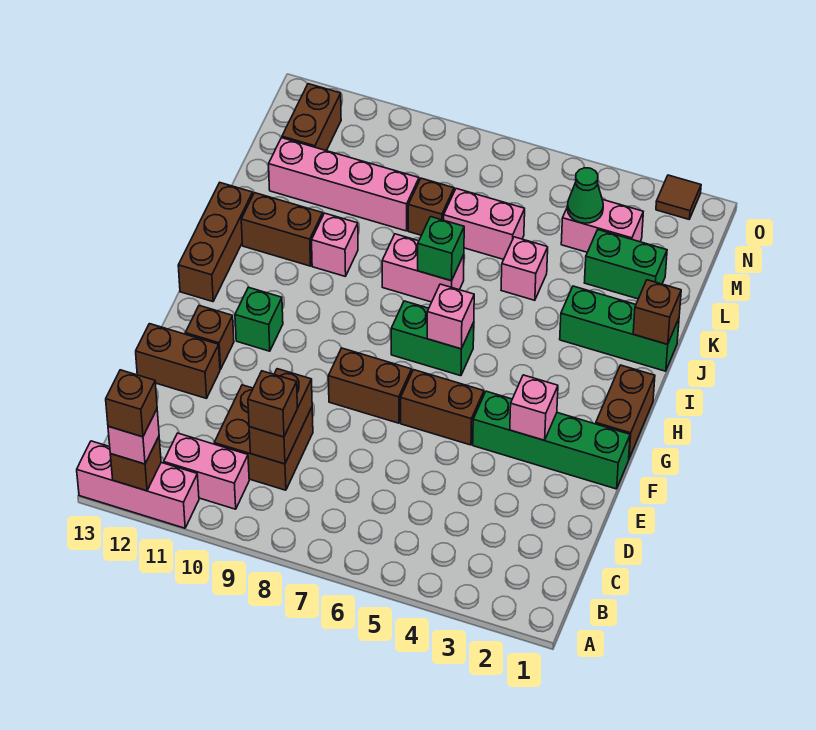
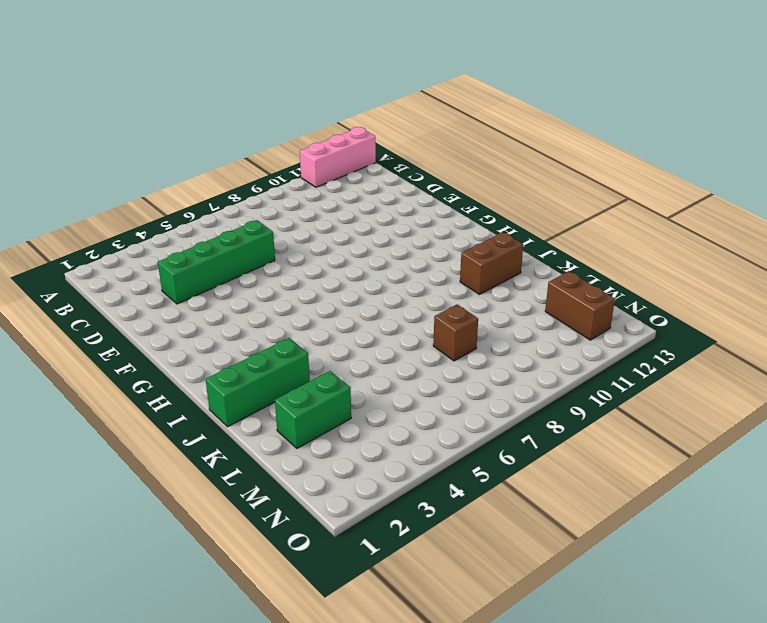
green 1x4 brick [158,220,275,304] -> green 1x4 brick moved to [473,391,630,489]
none -> pink 1x2 brick [164,433,249,509]
none -> brown 2x2 brick [214,385,313,490]
none -> brown 1x2 brick [136,324,220,398]
none -> brown 1x2 brick [401,370,484,445]

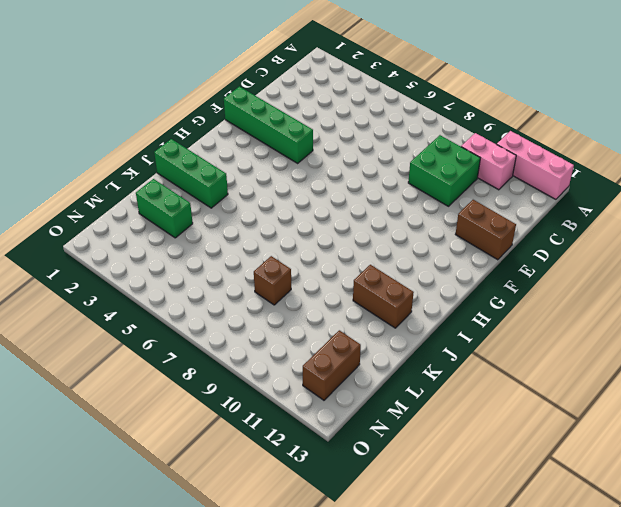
green 2x2 brick [408,135,480,206] -> brown 2x2 brick [214,385,313,490]
none -> brown 1x2 brick [401,370,484,445]
none -> brown 1x2 brick [328,348,412,423]
none -> brown 1x1 brick [185,306,234,369]
none -> brown 1x2 brick [596,365,655,458]

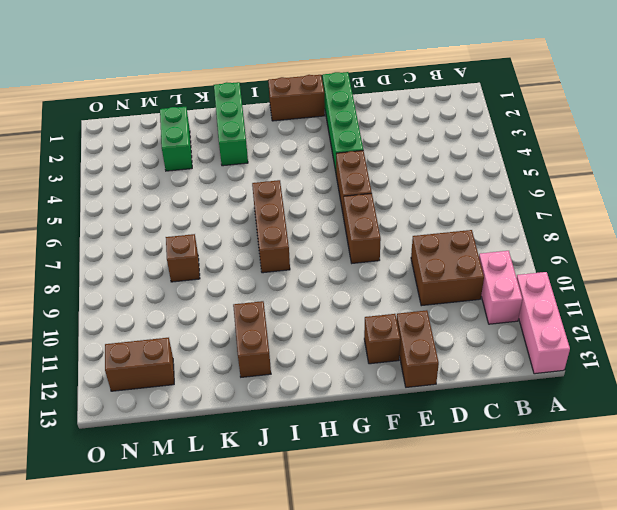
brown 1x3 brick [252,180,290,273] -> brown 1x3 brick turned to [178,183,253,302]
none -> green 1x1 brick [235,287,283,351]
none -> green 1x2 brick [391,301,474,376]
none -> pink 1x2 brick [382,234,464,302]
none -> pink 1x1 brick [312,213,358,276]

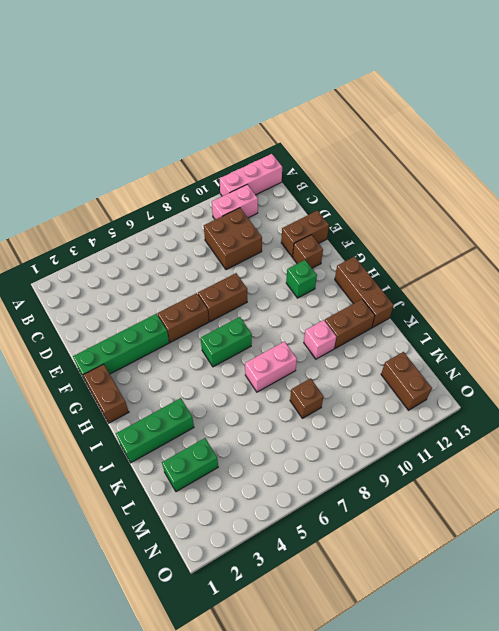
none -> pink 1x1 brick [501,237,548,300]
none -> pink 1x2 brick [444,189,525,259]
none -> pink 1x4 brick [269,138,419,231]
none -> pink 1x2 brick [561,200,643,252]

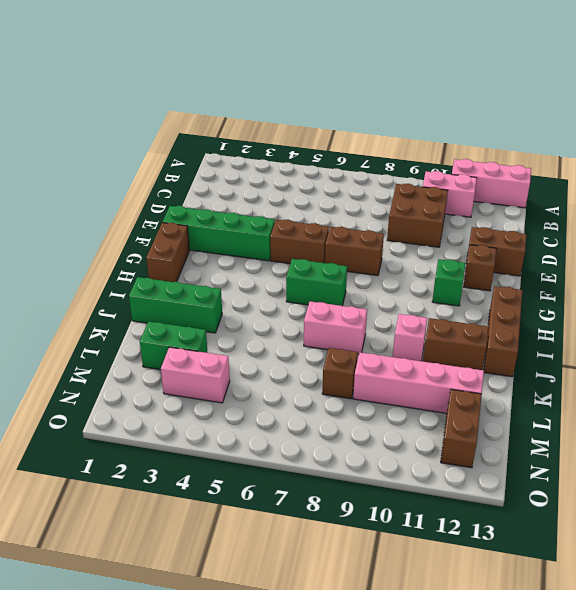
none -> pink 1x1 brick [501,237,548,300]
none -> pink 1x2 brick [444,189,525,259]
none -> brown 1x1 tile [656,175,701,219]
none -> brown 1x1 brick [110,437,161,491]

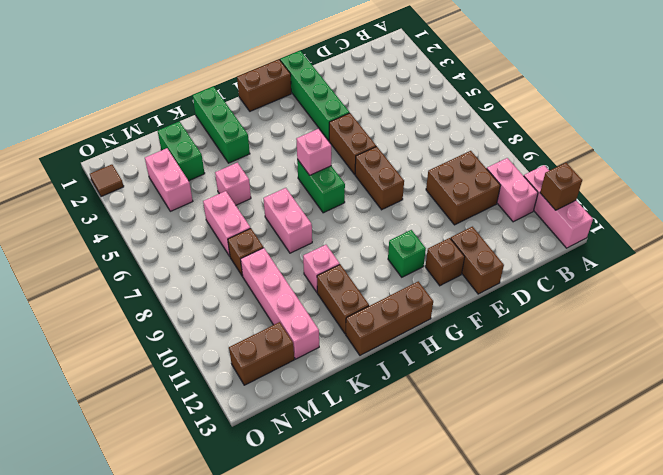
none -> brown 1x2 brick [249,369,312,464]
none -> pink 1x1 brick [510,375,558,440]
none -> brown 1x1 brick [633,280,681,344]
none -> green 1x1 brick [418,217,464,281]

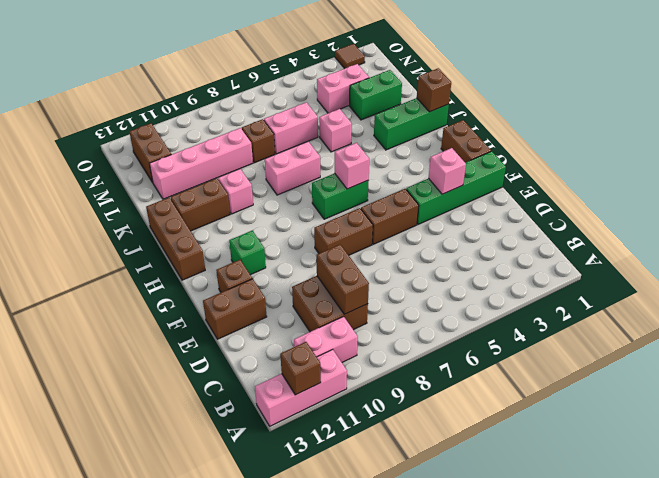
none -> green 1x1 brick [418,217,464,281]
none -> green 1x1 cone [567,168,603,223]
none -> pink 1x1 brick [108,409,159,464]
none -> brown 1x1 brick [248,371,297,437]

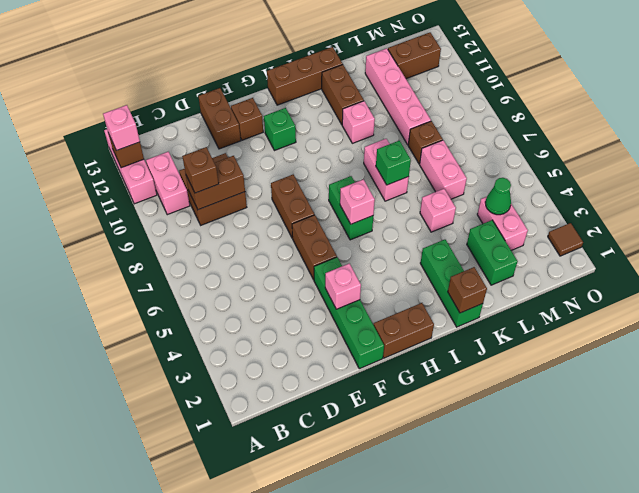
none -> brown 1x1 brick [106,370,157,437]

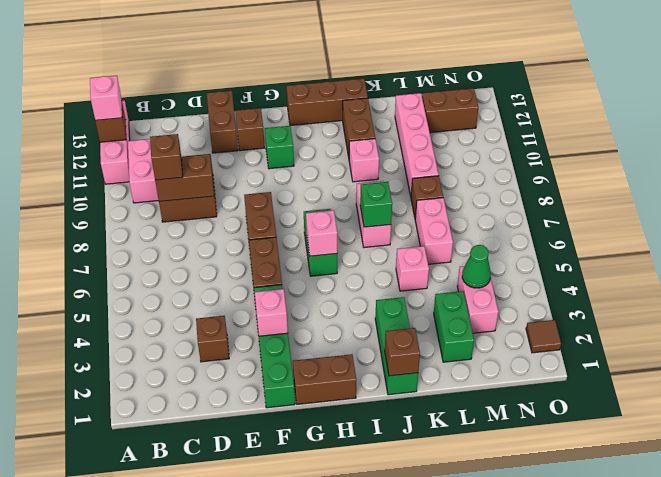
brown 1x1 brick [196,316,229,362] -> brown 1x1 brick moved to [106,370,157,437]

